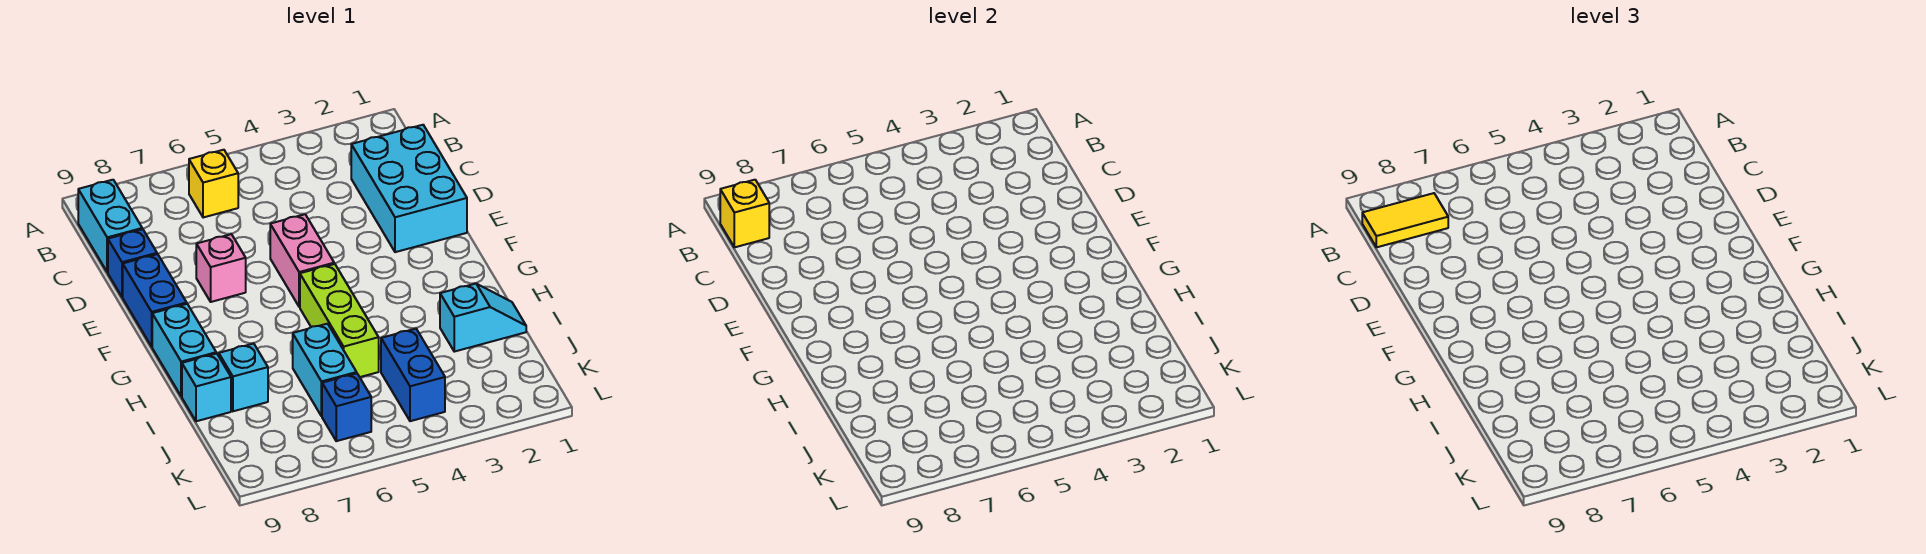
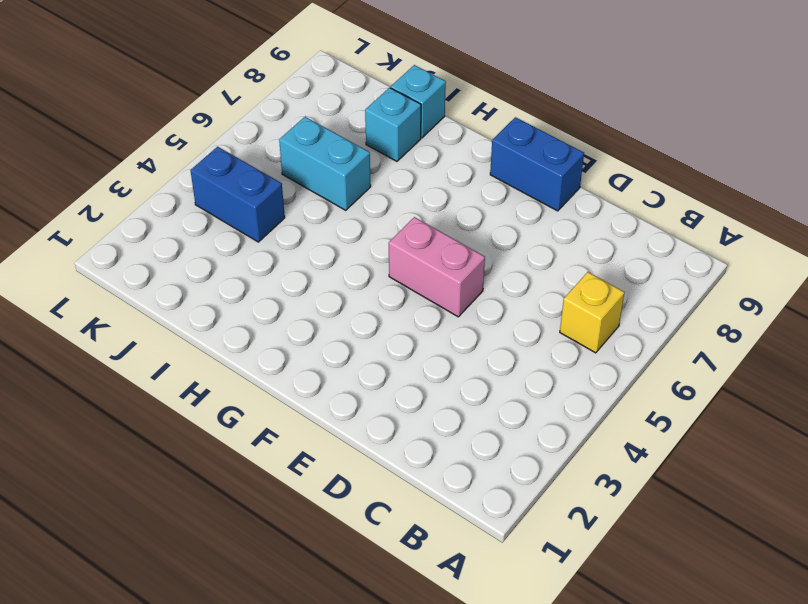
none -> cyan 1x2 brick [78,180,142,272]
none -> cyan 2x3 brick [351,125,467,252]
none -> blue 1x1 brick [108,229,157,297]

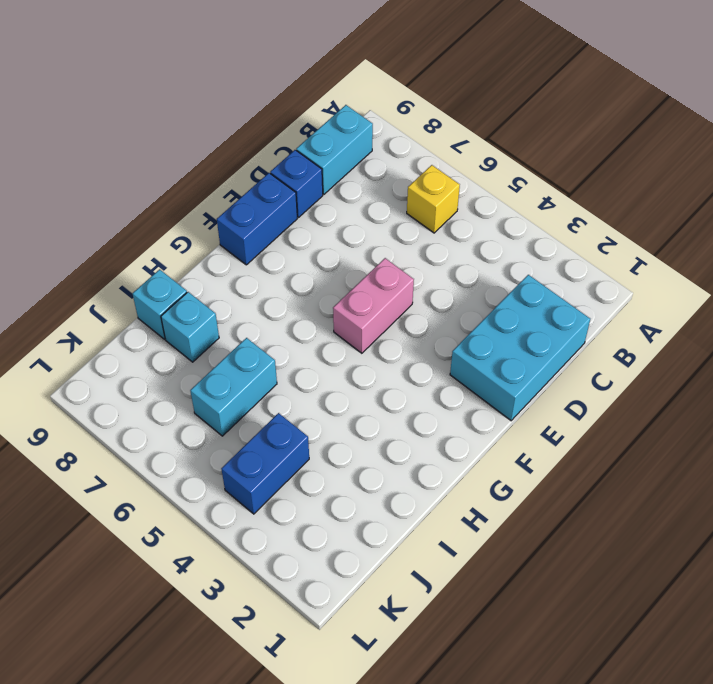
none -> pink 1x1 brick [196,234,246,302]
none -> lime 1x3 brick [300,264,379,377]
none -> cyan 1x2 brick [152,304,216,397]

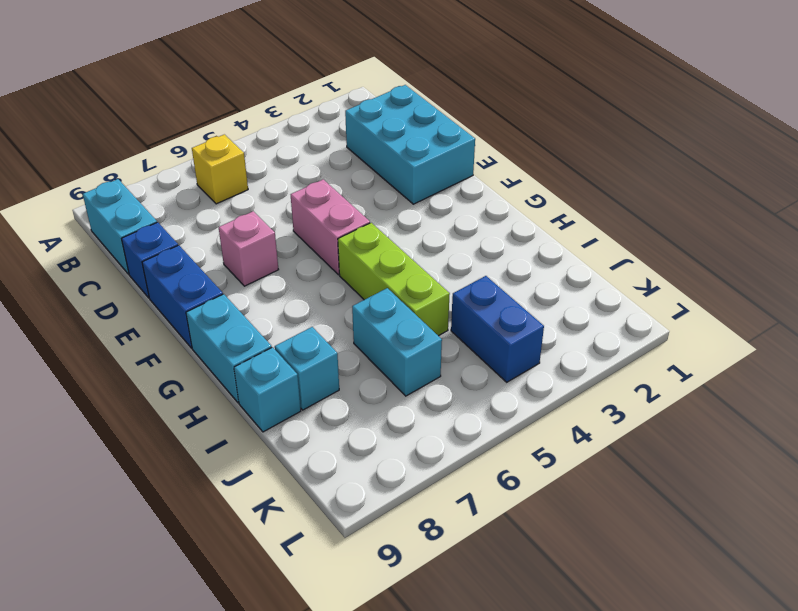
none -> cyan 1x2 slope [440,284,526,352]
none -> blue 1x1 brick [322,373,371,441]
none -> yellow 1x1 brick [720,180,769,247]

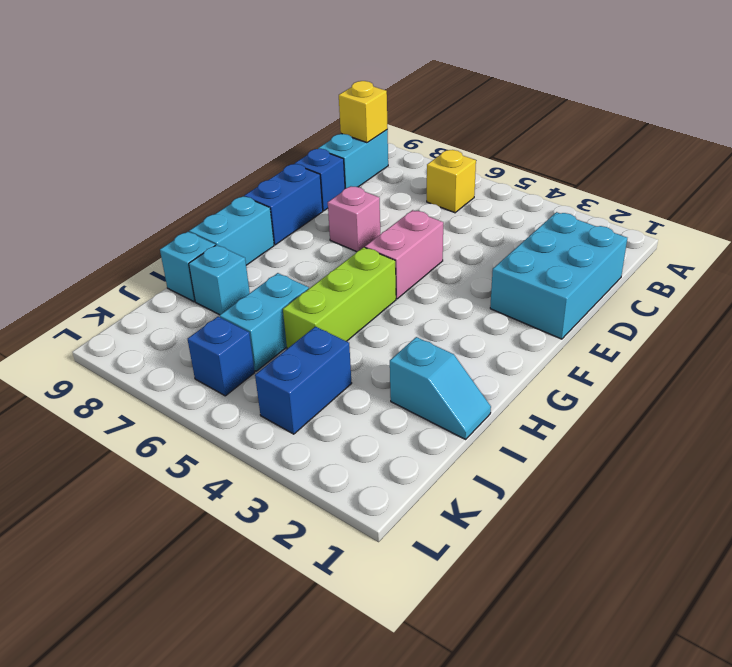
none -> yellow 1x2 tile [1362,193,1448,247]

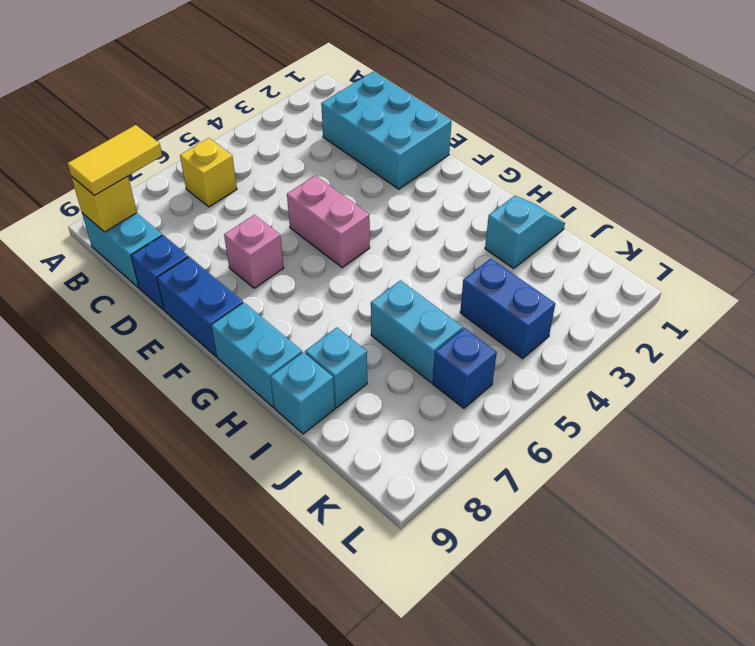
none -> lime 1x3 brick [300,264,379,377]

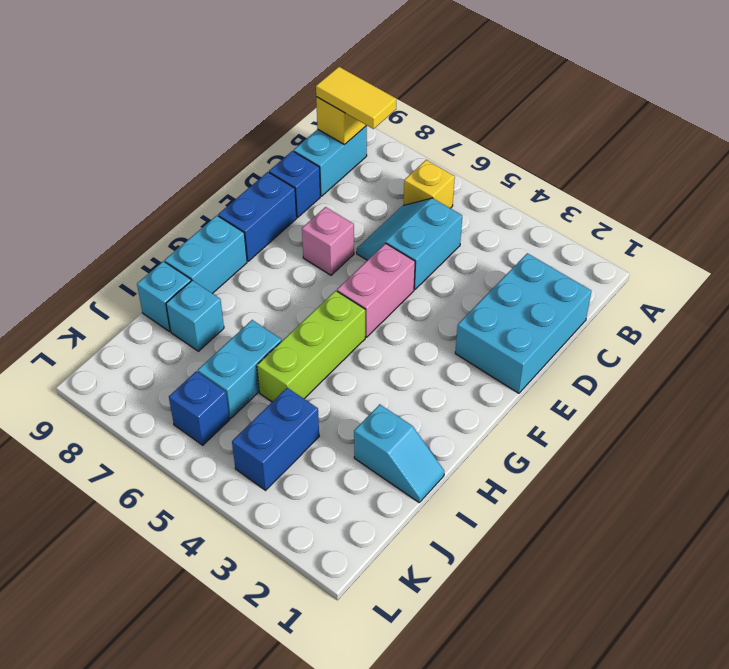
cyan 2x2 slope [357,198,462,289] -> none

